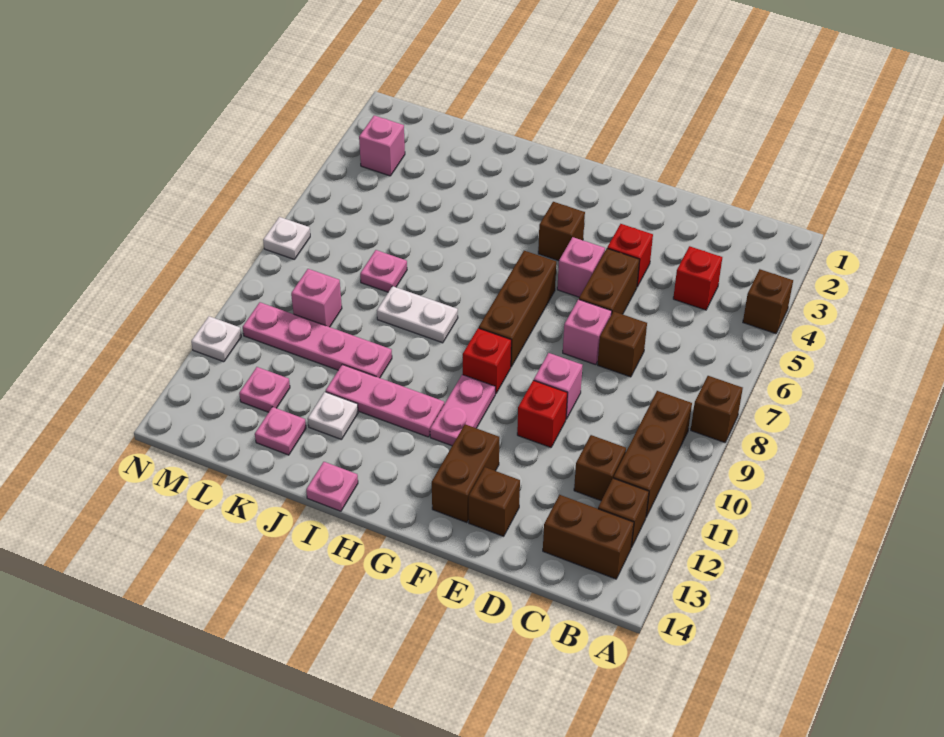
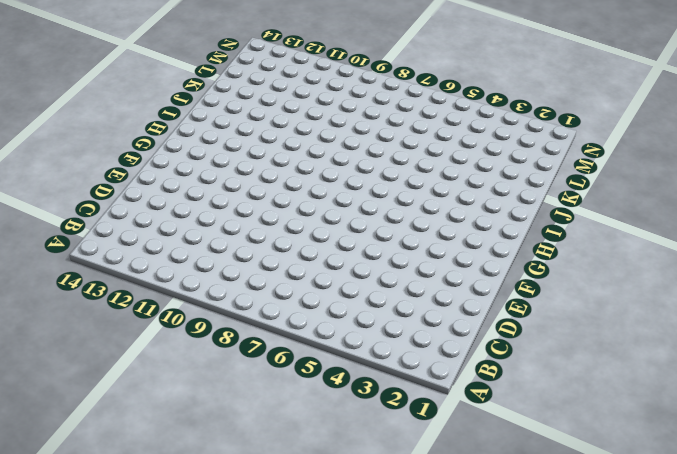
none -> brown 1x1 brick [743,269,793,334]
none -> brown 1x1 brick [691,376,743,442]
none -> brown 1x3 brick [614,391,692,517]
none -> brown 1x1 brick [598,478,649,548]

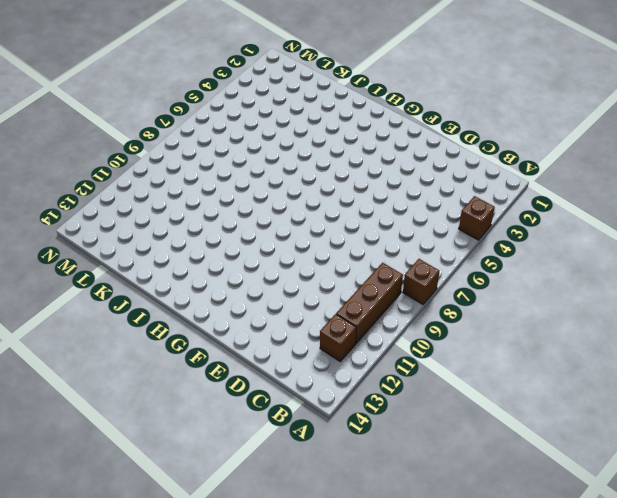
none -> brown 1x2 brick [543,495,634,579]
none -> red 1x1 brick [673,246,722,310]
none -> brown 1x1 brick [574,435,626,501]
none -> brown 1x1 brick [597,311,647,377]

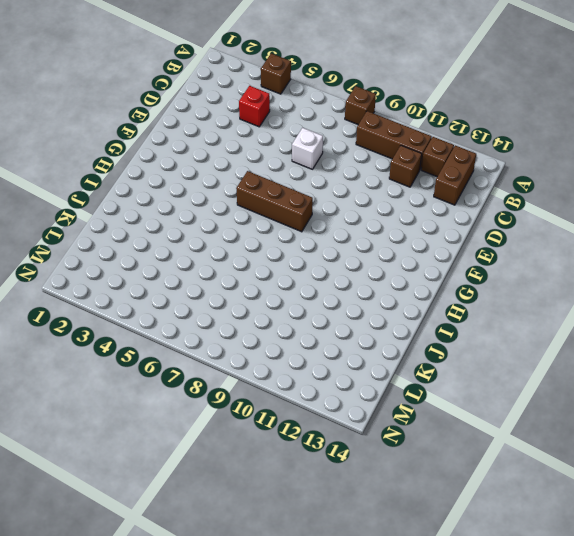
white 1x1 brick [292,128,323,169] -> brown 1x1 brick [597,311,647,377]
none -> red 1x1 brick [607,224,653,287]
none -> brown 1x2 brick [579,249,639,315]
none -> pink 1x1 brick [563,300,612,365]
none -> pink 1x1 brick [534,353,582,419]

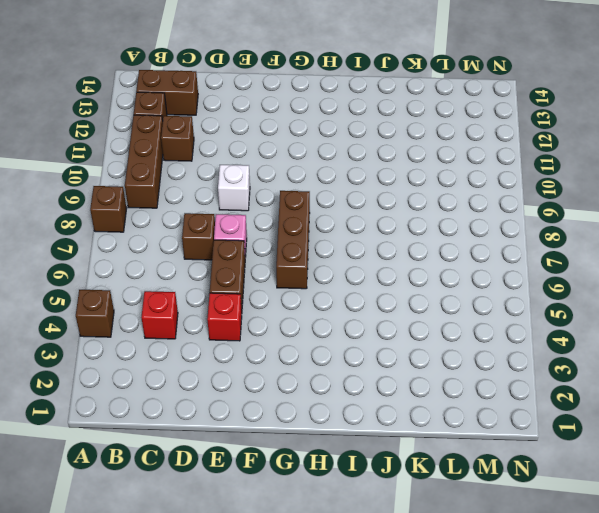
white 1x1 brick [218,165,250,211] -> pink 1x1 brick [534,353,582,419]
none -> red 1x1 brick [517,380,567,447]
none -> brown 1x1 brick [469,467,520,536]
none -> pink 1x1 brick [557,237,605,297]
none -> brown 1x2 brick [432,424,499,523]

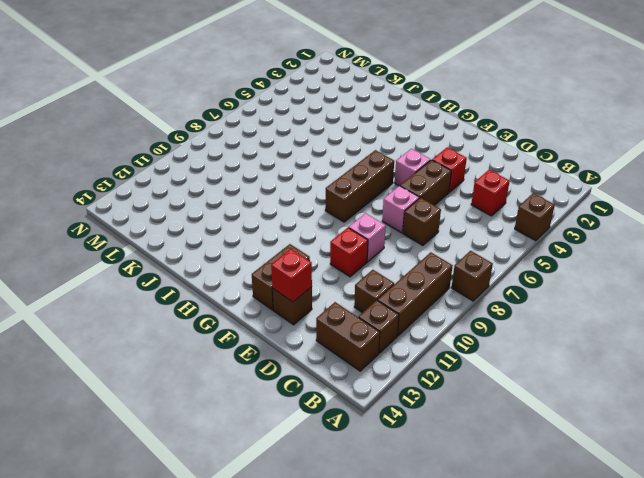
red 1x1 brick [271,249,312,302] -> red 1x1 brick moved to [463,328,511,394]
none -> brown 1x1 brick [538,202,585,261]
none -> pink 1x2 plate [430,374,495,446]
none -> pink 1x3 plate [326,365,444,437]
none -> white 1x2 plate [377,286,458,343]

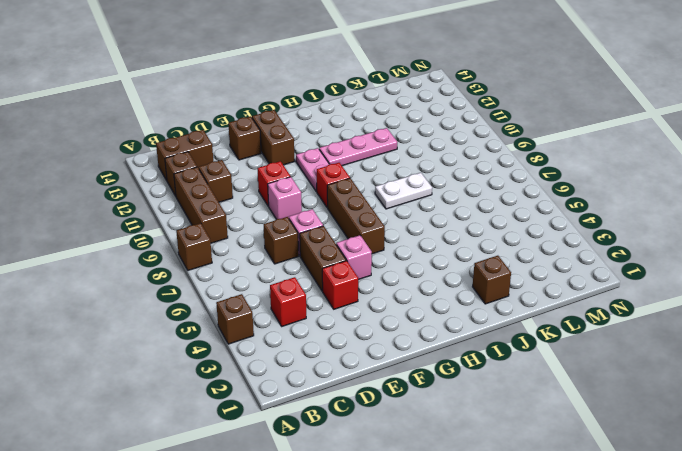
brown 1x1 brick [473,256,511,304] -> brown 1x1 brick moved to [538,202,585,261]
none -> pink 1x1 plate [306,462,358,511]
none -> pink 1x4 plate [243,302,392,378]
none -> white 1x1 plate [308,392,358,440]
none -> pink 1x1 plate [360,250,407,292]

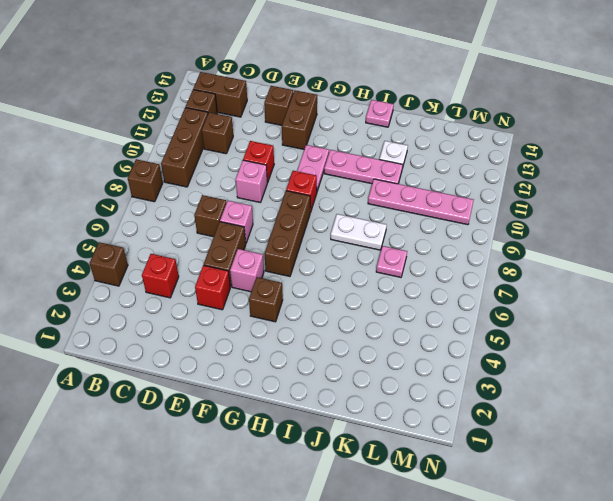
none -> pink 1x1 plate [255,407,306,455]
none -> pink 1x1 brick [291,269,342,327]
none -> pink 1x1 plate [239,367,290,412]
none -> pink 1x1 brick [359,116,405,176]

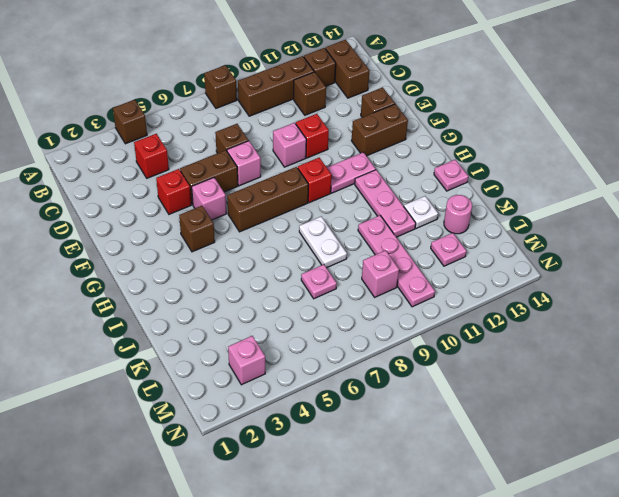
pink 1x1 round brick [444,195,472,234] -> pink 1x1 plate [255,407,306,455]
none -> white 1x1 plate [263,217,310,260]
none -> white 1x1 plate [191,316,241,362]

